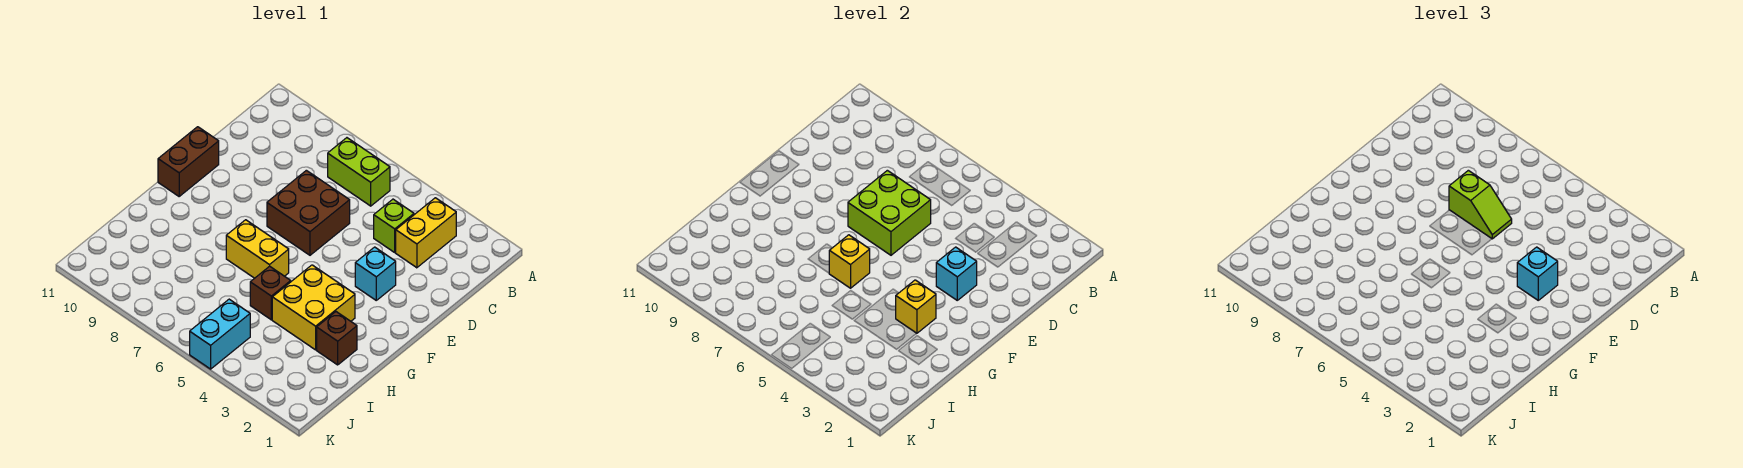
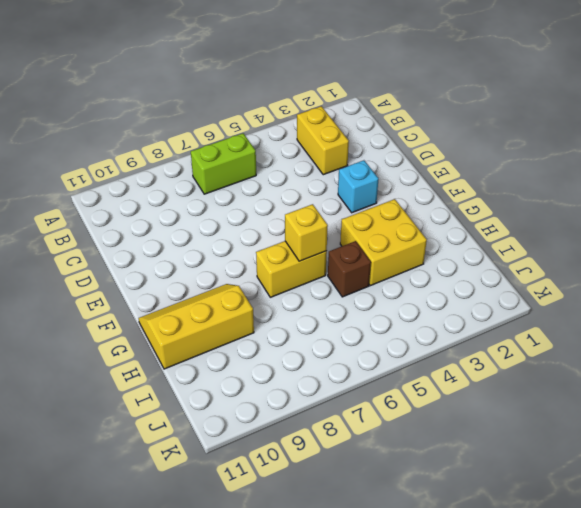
yellow 2x3 slope [139,284,254,369] -> none
none -> lime 1x1 brick [374,199,414,252]
none -> brown 2x2 brick [267,170,350,255]
none -> brown 1x2 brick [158,127,219,196]

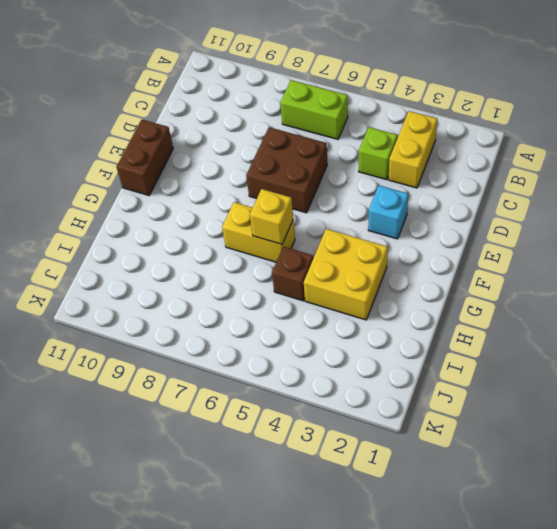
none -> brown 1x1 brick [317,312,357,365]
none -> cyan 1x2 brick [190,299,250,369]
none -> lime 2x2 brick [848,170,931,255]

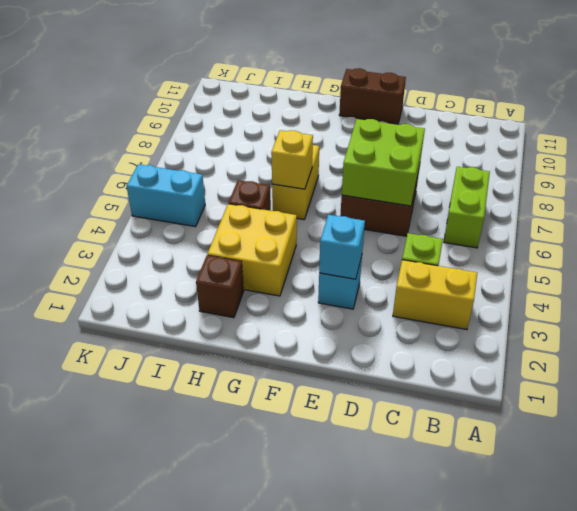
none -> yellow 1x1 brick [896,280,936,333]
none -> lime 1x2 slope [1449,170,1512,239]
none -> cyan 1x1 brick [1517,247,1558,300]

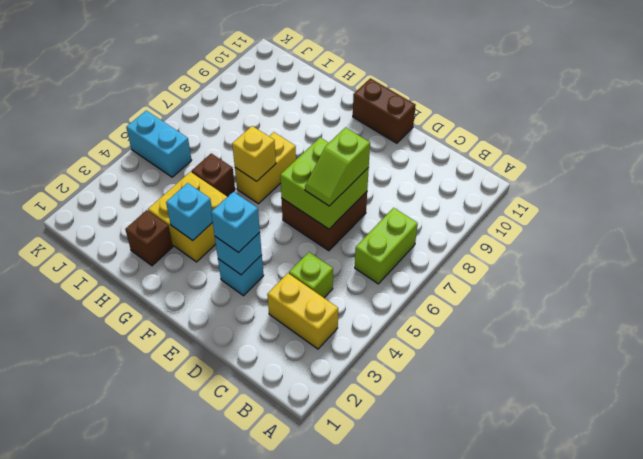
cyan 1x1 brick [166,183,212,240] -> yellow 1x1 brick [896,280,936,333]

